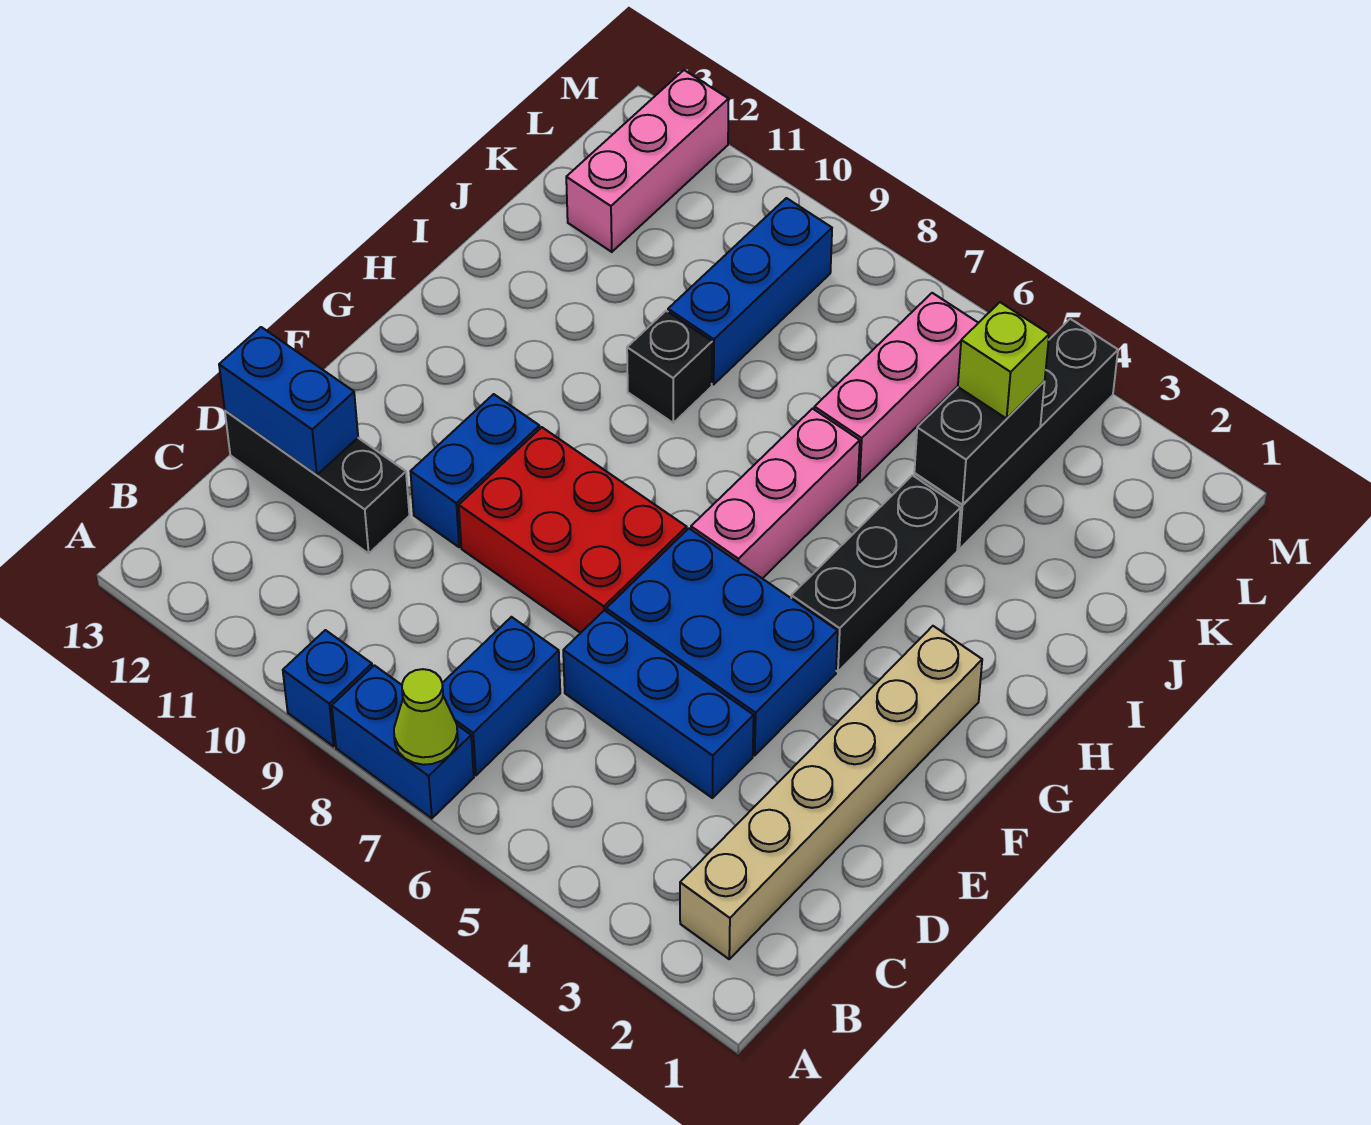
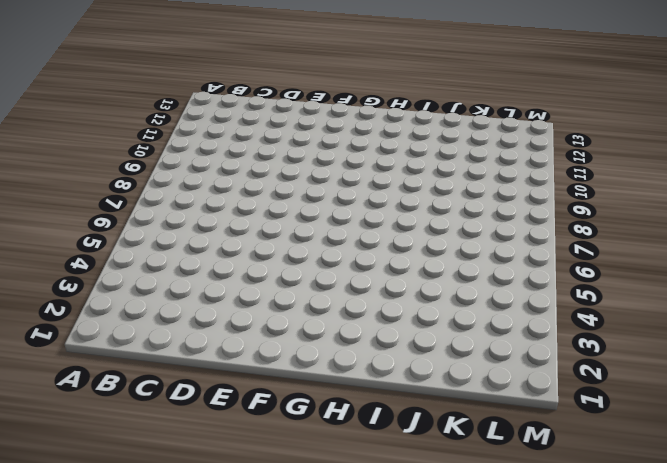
none -> blue 1x2 brick [332,665,474,818]
none -> blue 1x1 brick [283,630,372,746]
none -> tan 1x6 brick [680,626,982,959]

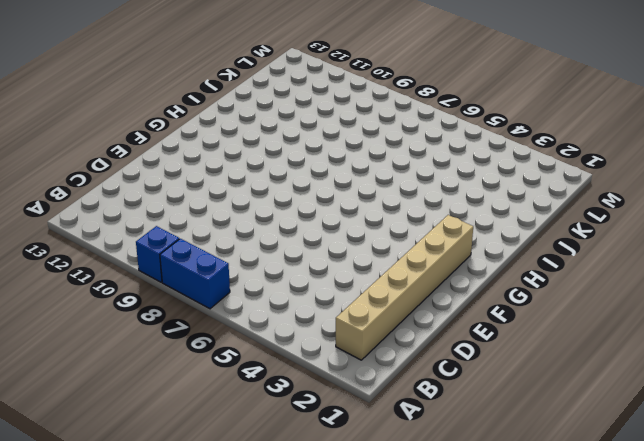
none -> blue 1x2 brick [442,617,560,775]
none -> blue 1x3 brick [563,610,754,798]
none -> black 1x3 brick [225,411,409,553]

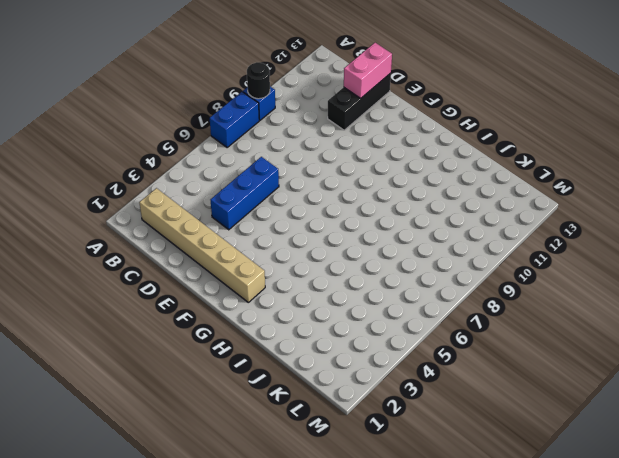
black 1x1 round brick [247,62,270,99] -> none
pink 1x2 brick [344,43,392,98] -> blue 1x2 brick [219,327,358,475]
none -> blue 1x2 brick [442,617,560,775]
none -> blue 2x3 brick [606,529,838,755]
none -> red 2x3 brick [459,427,687,633]

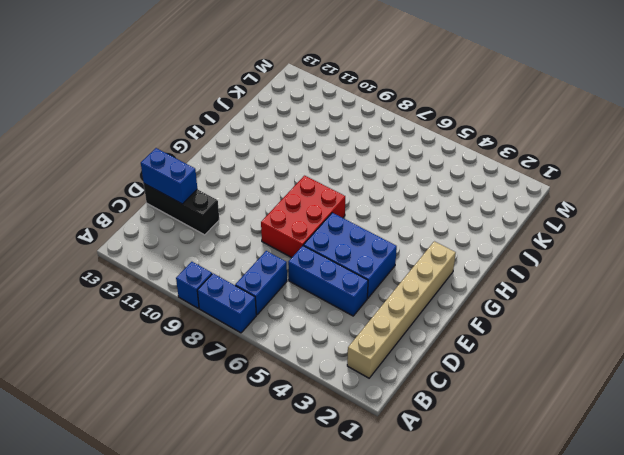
red 2x3 brick [261,176,345,258] -> red 2x3 brick turned to [459,427,687,633]
none -> blue 1x2 brick [410,394,540,547]
none -> black 1x3 brick [791,475,961,672]
none -> pink 1x3 brick [691,409,860,579]

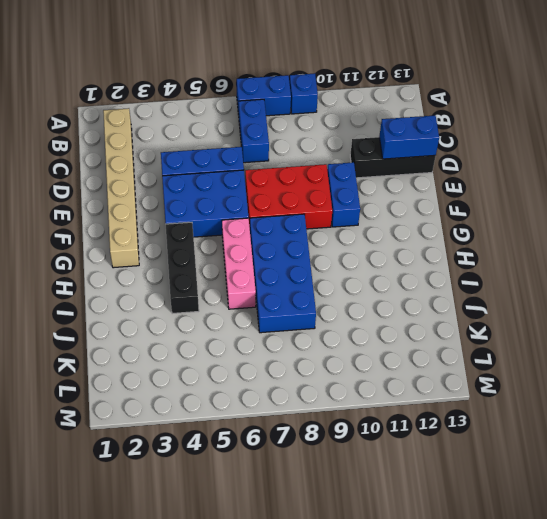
blue 2x4 brick [250,214,316,333] -> none
none -> black 1x1 brick [627,311,712,423]
none -> black 1x4 brick [914,319,1118,549]
none -> pink 1x3 brick [814,293,978,483]

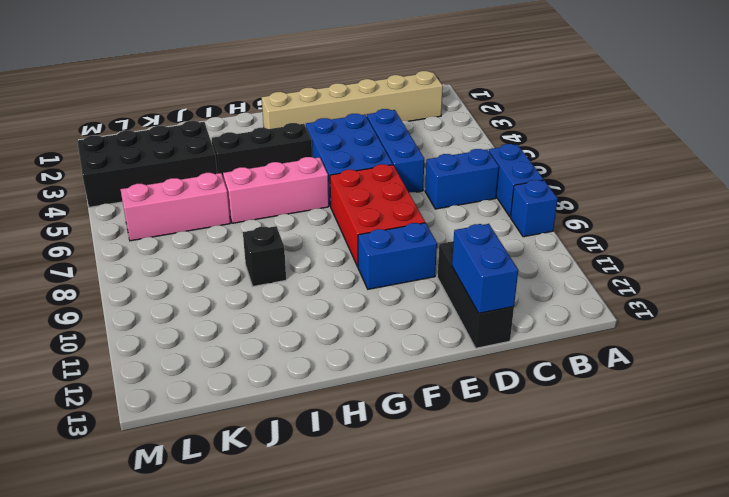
black 2x4 brick [77,121,217,207] -> black 1x4 brick [914,319,1118,549]
none -> blue 1x3 brick [668,198,832,384]
none -> pink 1x3 brick [566,70,729,252]
none -> lime 1x1 cone [394,669,458,765]

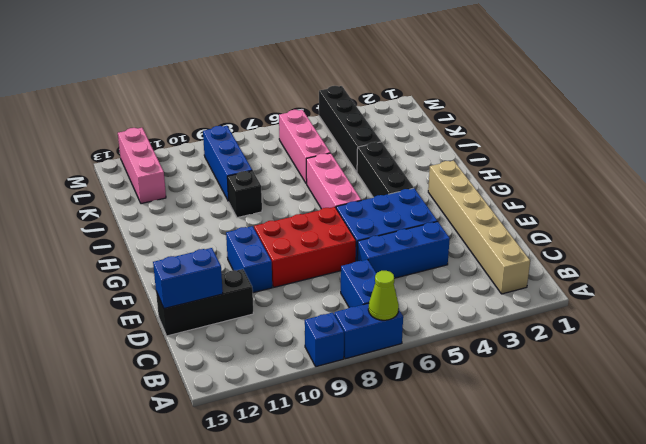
none -> black 1x2 brick [914,382,1045,505]
none -> lime 1x1 brick [958,302,1049,419]

